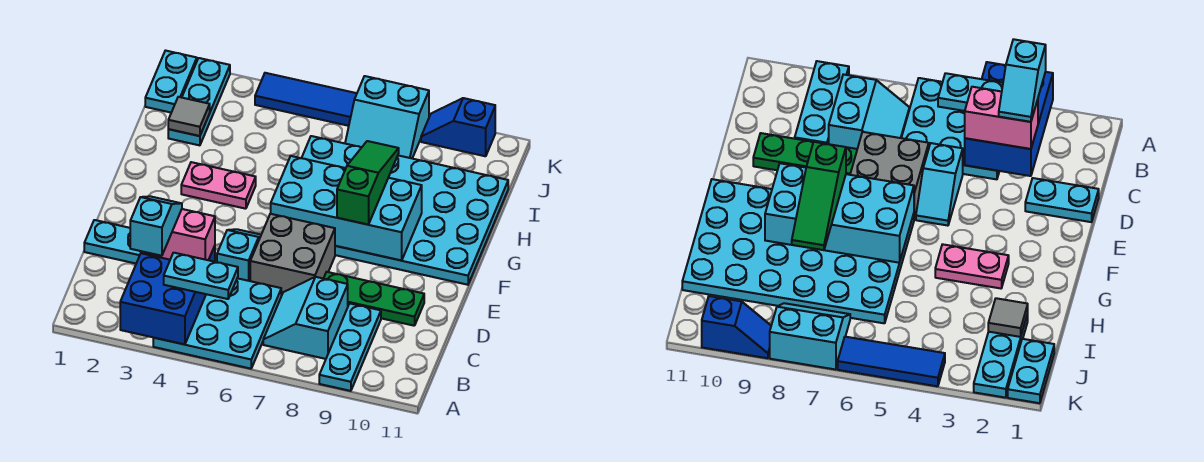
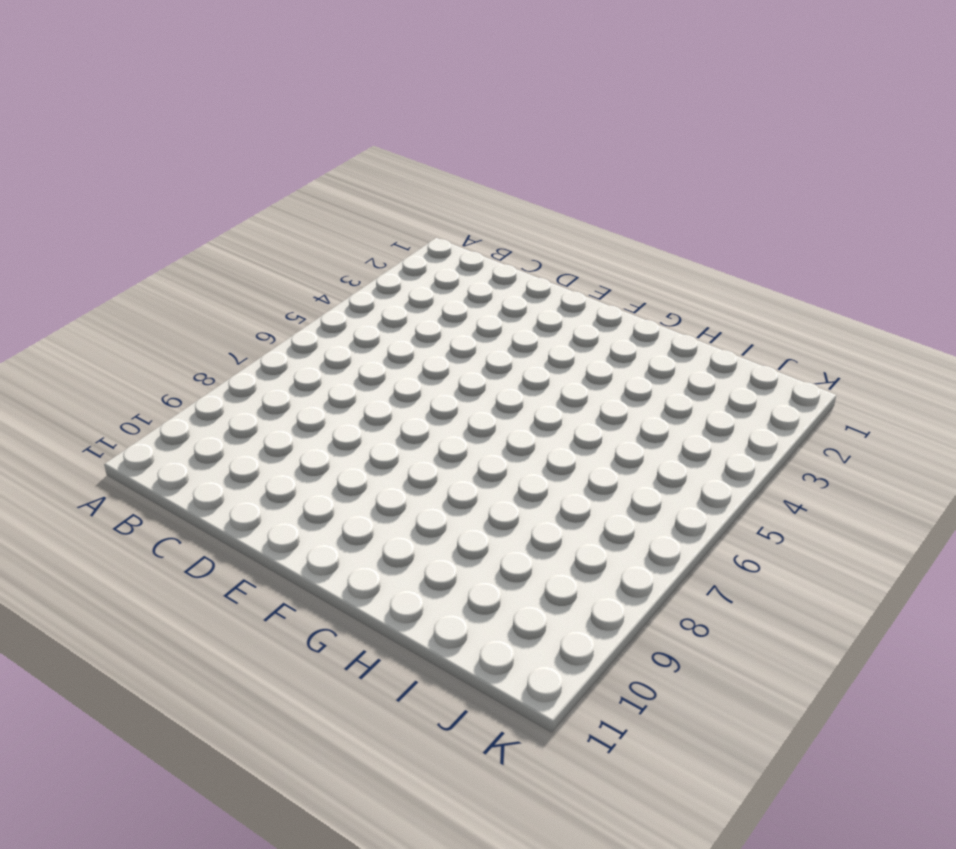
none -> cyan 3x3 plate [153,278,281,369]
none -> cyan 1x3 plate [319,304,381,391]
none -> cyan 2x2 slope [263,277,348,359]

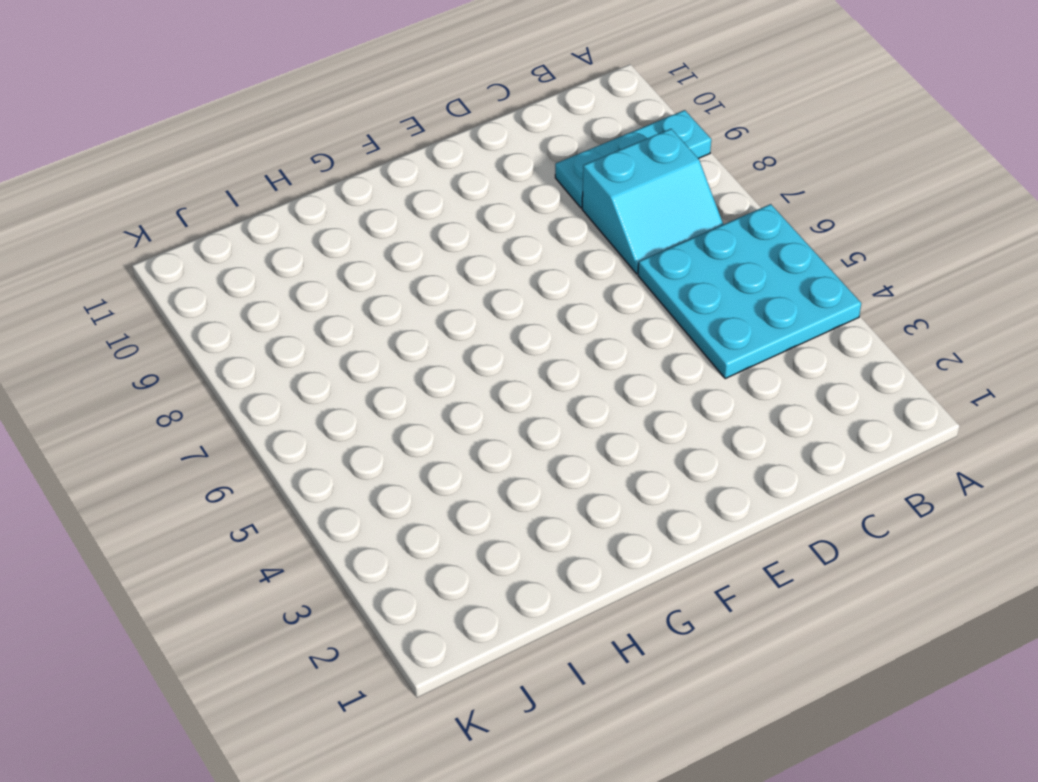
none -> cyan 1x2 plate [84,220,141,264]
none -> cyan 1x2 slope [217,229,261,281]
none -> grey 2x2 brick [250,214,335,296]

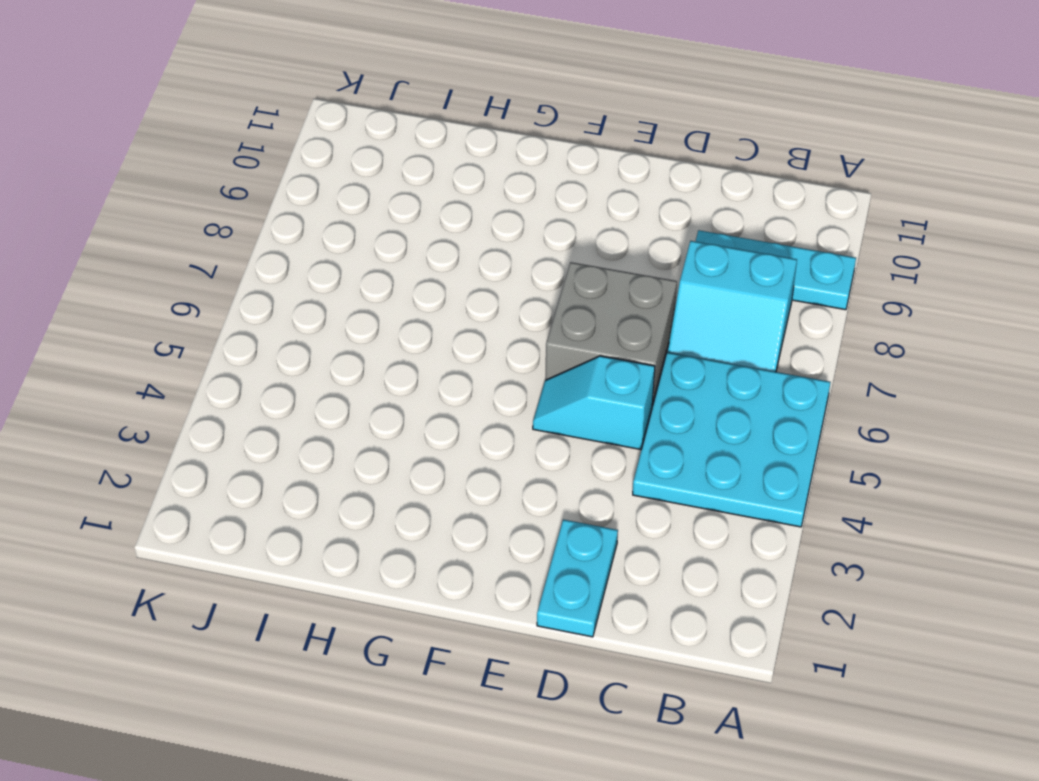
none -> green 1x3 plate [324,272,424,326]
none -> cyan 4x6 plate [302,136,508,285]
none -> pink 1x2 plate [181,162,256,209]

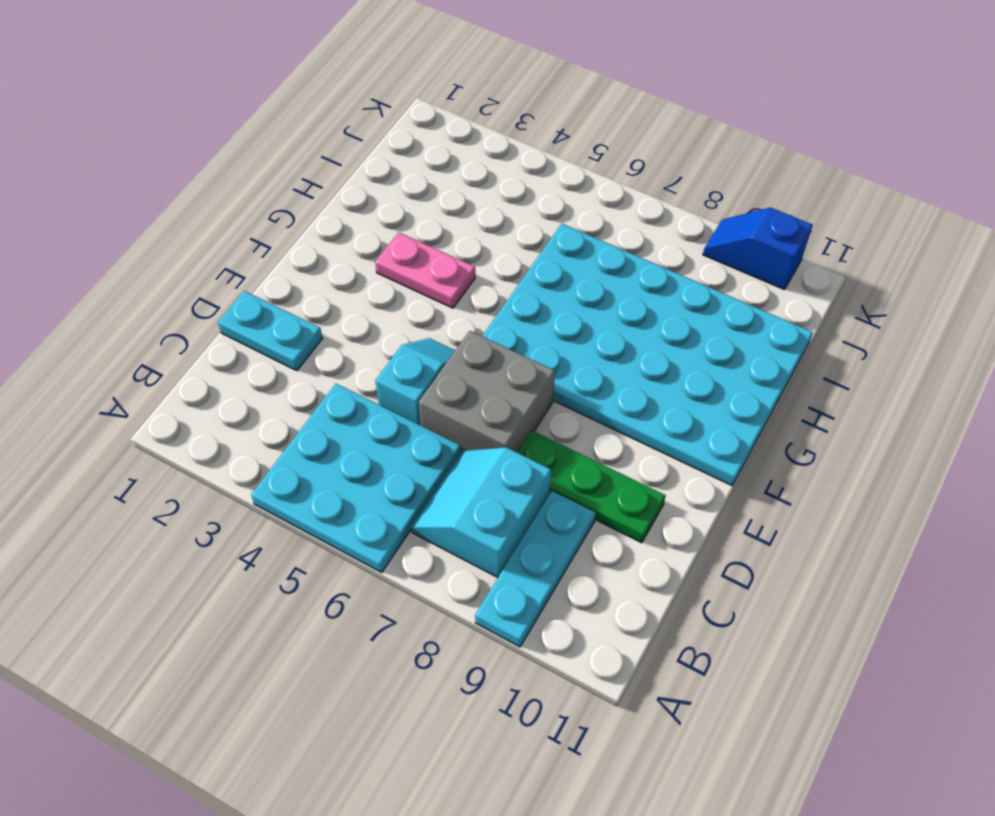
none -> cyan 1x3 plate [168,58,230,145]
none -> cyan 1x2 plate [145,51,197,112]
none -> cyan 2x2 slope [345,76,429,158]

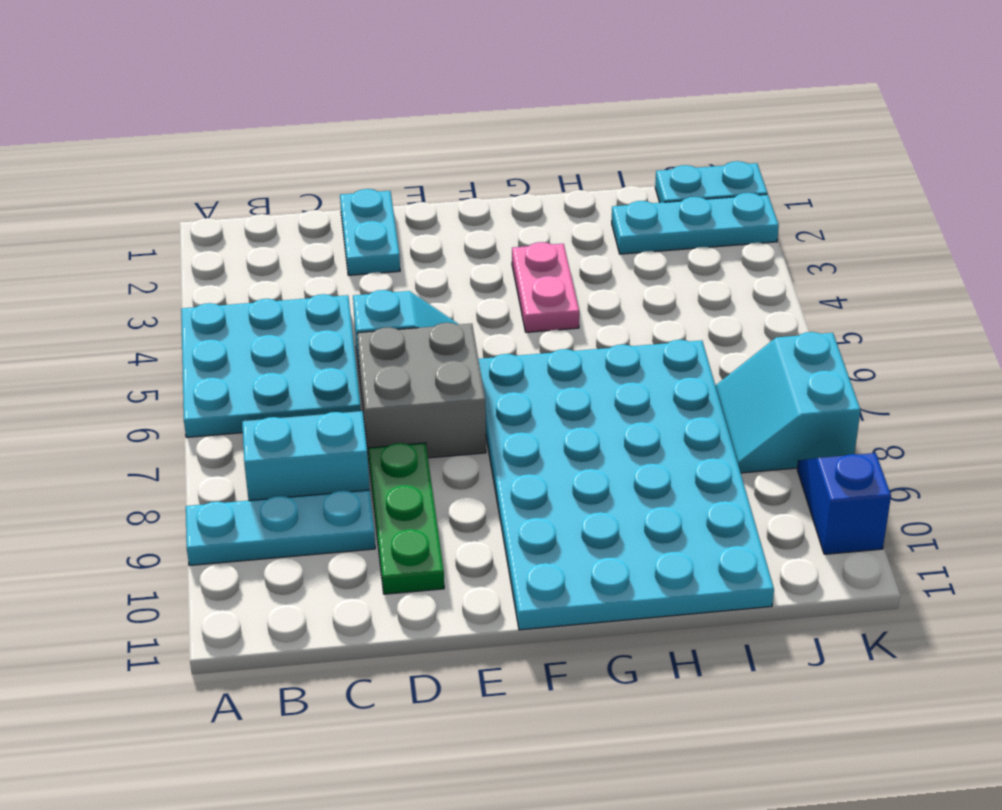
none -> blue 1x3 tile [255,73,357,126]
none -> blue 2x3 brick [120,246,215,344]
none -> cyan 2x4 brick [271,156,422,260]

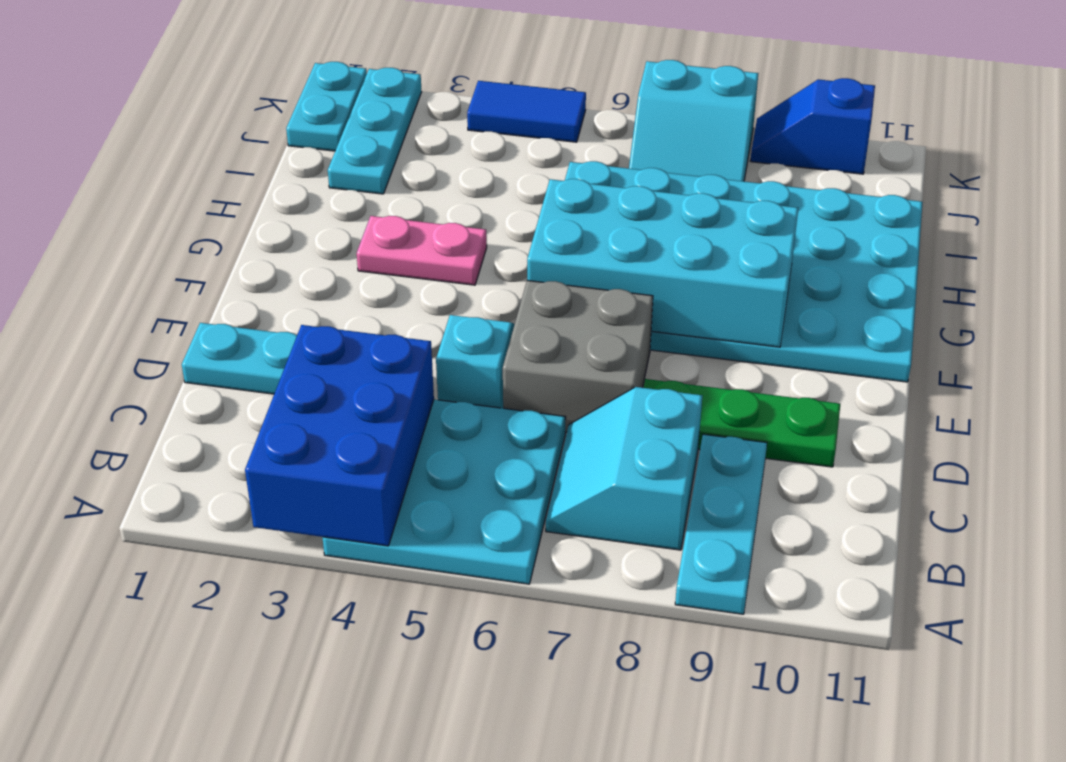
blue 1x2 tile [467,81,586,142] -> blue 1x3 tile [255,73,357,126]
none -> grey 1x1 tile [168,97,210,136]
none -> cyan 1x2 plate [164,253,238,299]
none -> pink 1x2 brick [141,209,215,260]

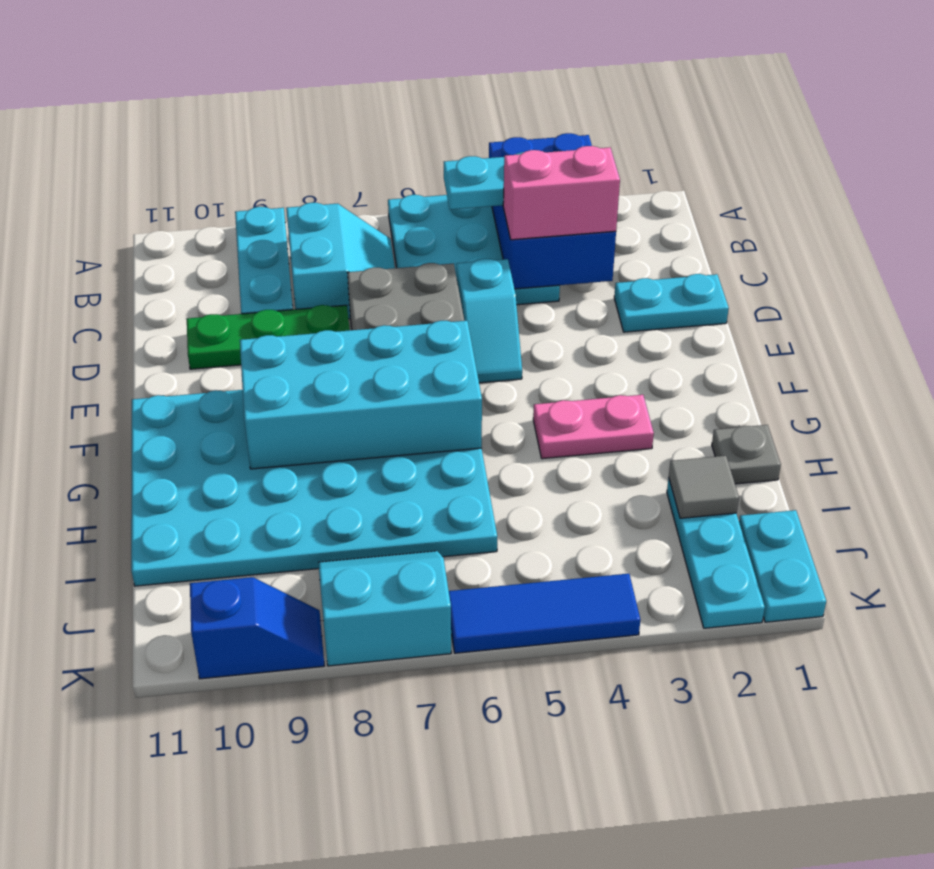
grey 1x1 plate [712,425,781,484] -> none
none -> green 1x3 slope [337,141,399,225]
none -> cyan 1x2 slope [130,196,182,256]

